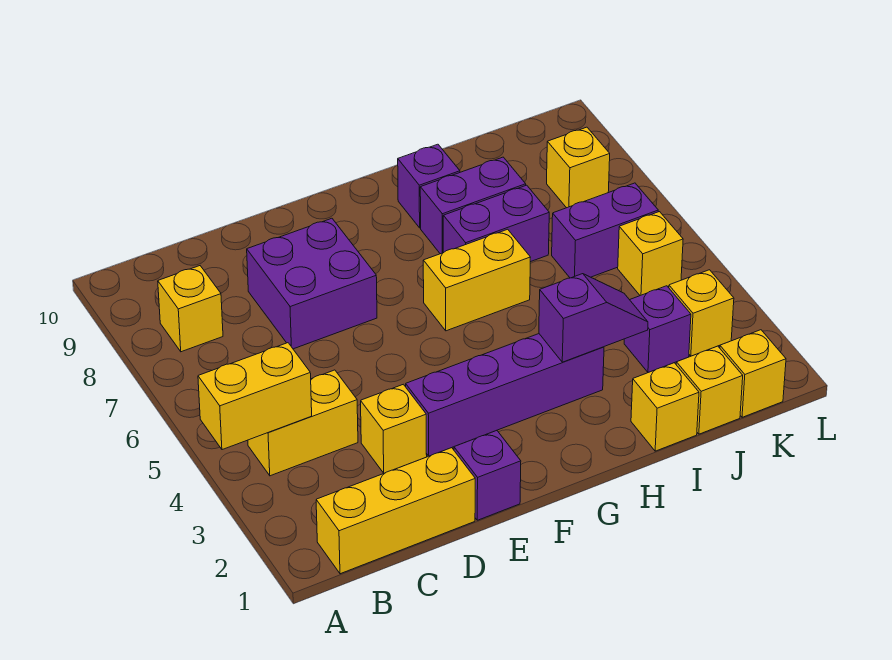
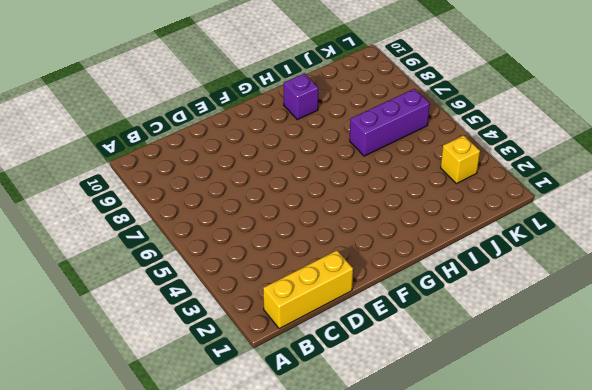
purple 1x3 brick [350,89,430,156] -> purple 1x2 brick [552,183,658,278]
none -> yellow 1x2 brick [248,370,358,476]
none -> yellow 1x1 brick [158,266,223,352]
none -> yellow 1x1 brick [361,384,427,473]

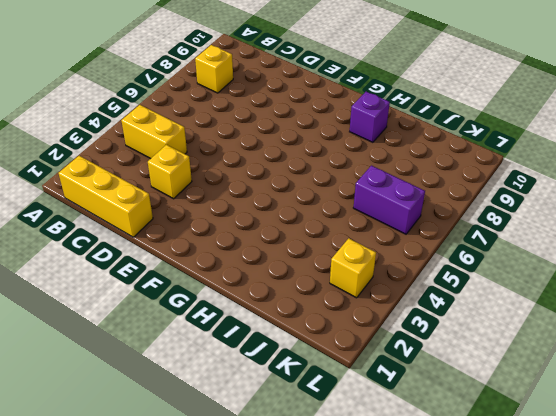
none -> purple 2x2 brick [247,218,377,349]
none -> purple 1x1 brick [454,430,521,520]
none -> purple 1x4 brick [406,334,604,456]

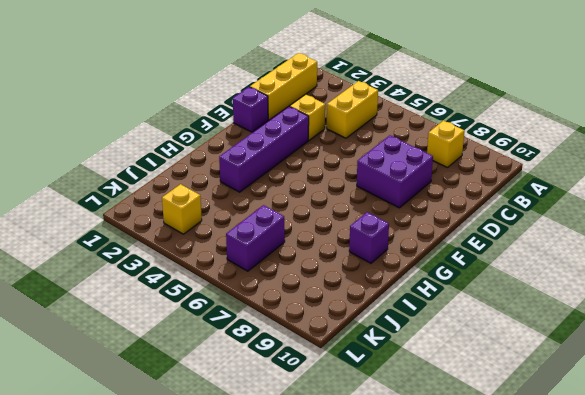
none -> yellow 1x2 brick [423,229,531,331]
none -> purple 1x2 brick [443,185,549,262]
none -> purple 1x2 brick [420,157,526,254]

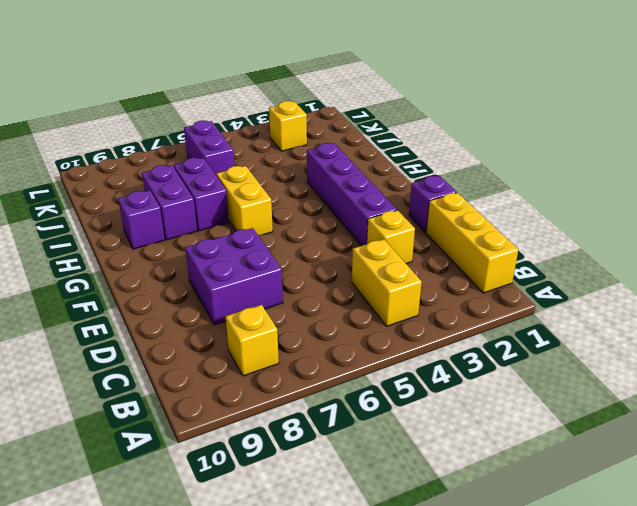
none -> yellow 1x1 brick [631,363,699,451]
none -> yellow 1x1 brick [676,346,743,434]
none -> purple 1x1 brick [624,286,691,372]

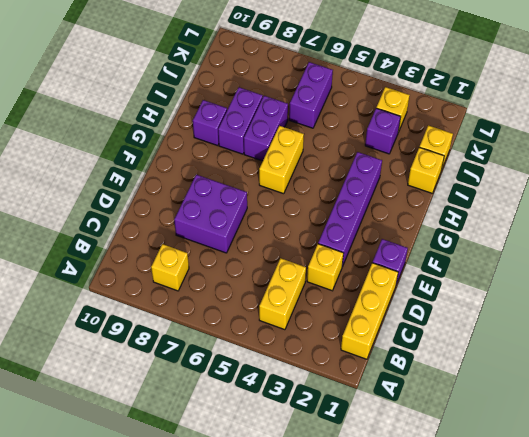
none -> yellow 1x1 brick [720,330,786,417]
none -> yellow 1x1 brick [618,212,683,296]
none -> yellow 1x1 brick [547,127,610,208]

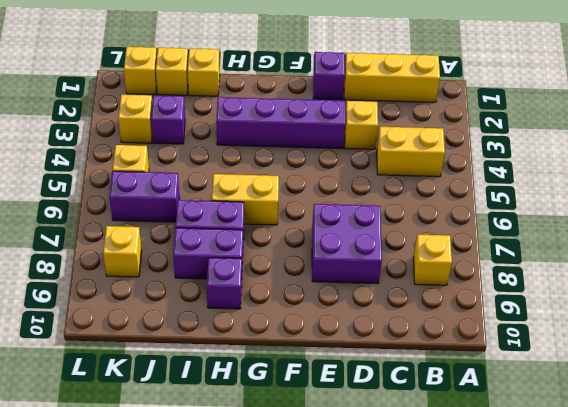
none -> yellow 1x2 brick [198,343,312,450]
none -> purple 1x2 slope [539,274,648,362]

